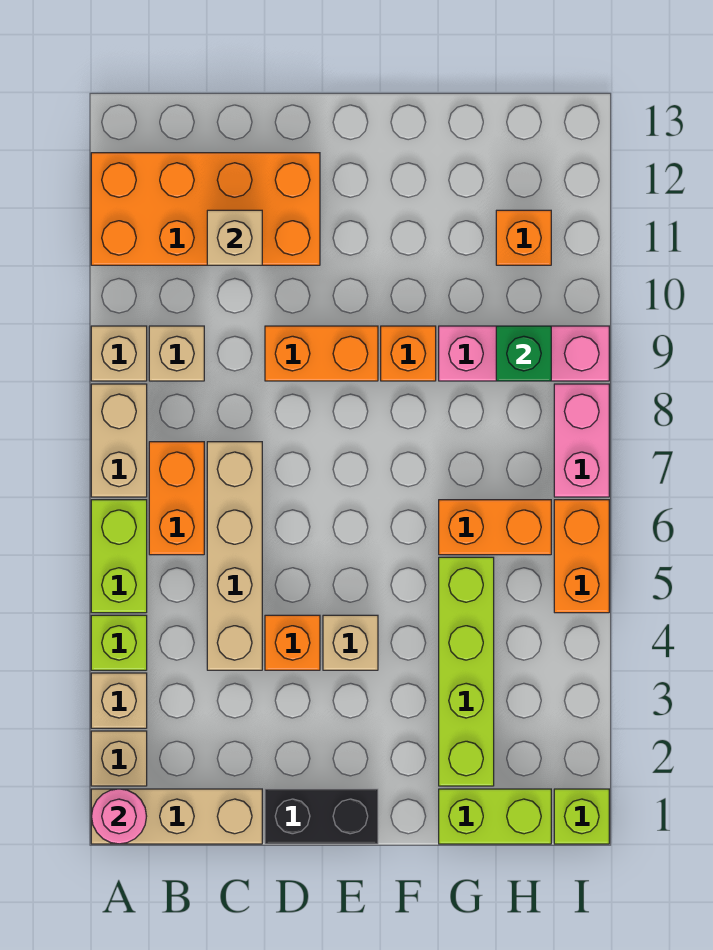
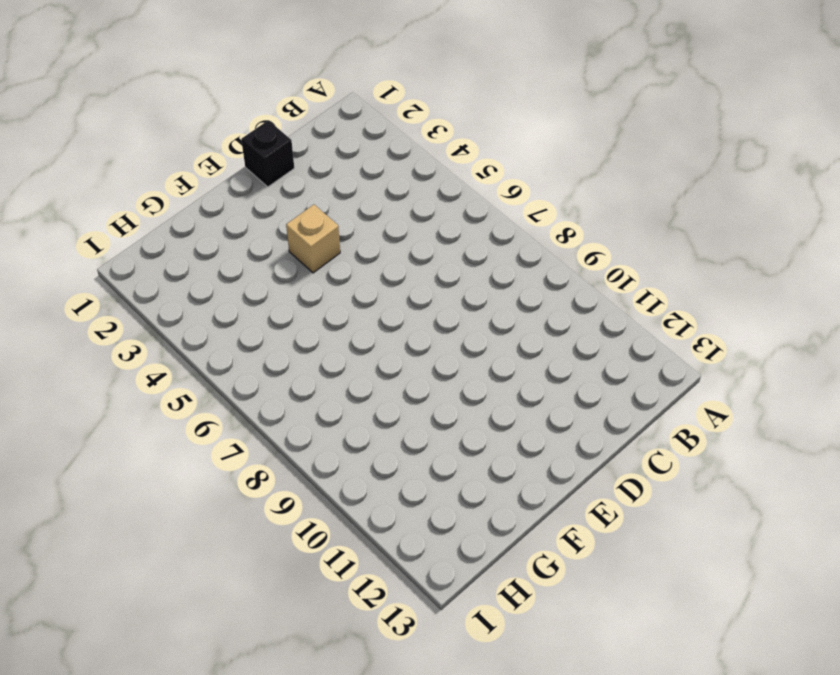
black 1x1 brick [241,120,294,187] -> black 1x2 brick [265,789,378,844]
none -> tan 1x3 brick [91,789,262,844]
none -> tan 1x1 brick [91,731,147,786]
none -> tan 1x1 brick [91,673,147,728]

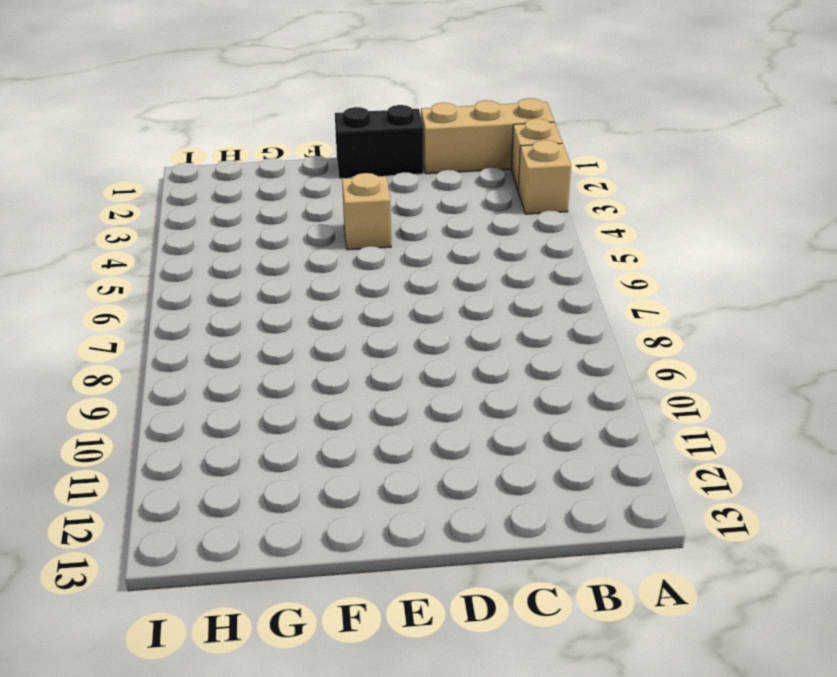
none -> lime 1x1 brick [91,615,147,670]
none -> lime 1x2 brick [91,500,147,613]
none -> tan 1x2 brick [91,384,147,497]

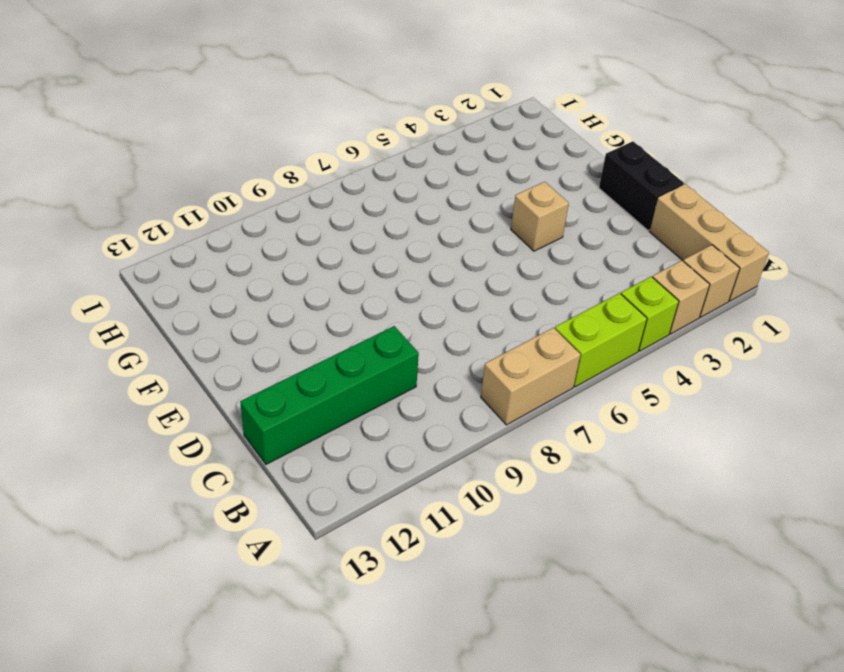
green 1x4 brick [240,326,419,464] -> orange 2x4 brick [91,153,320,265]
none -> tan 1x1 brick [91,326,147,381]
none -> orange 1x2 brick [149,442,204,555]
none -> tan 1x1 brick [149,326,204,381]

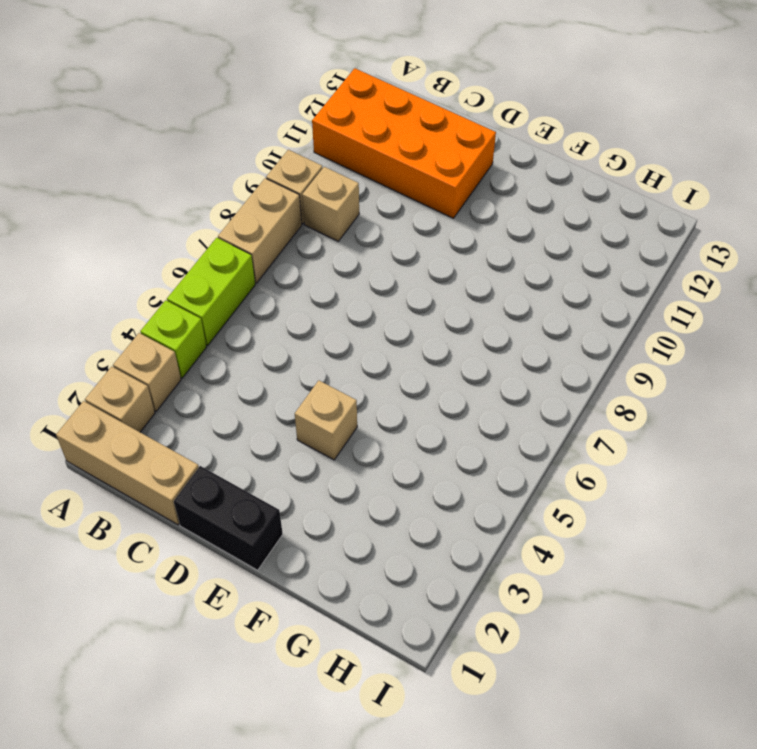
none -> orange 1x2 brick [149,442,204,555]
none -> tan 1x4 brick [207,442,262,670]
none -> orange 1x1 brick [265,615,320,670]

